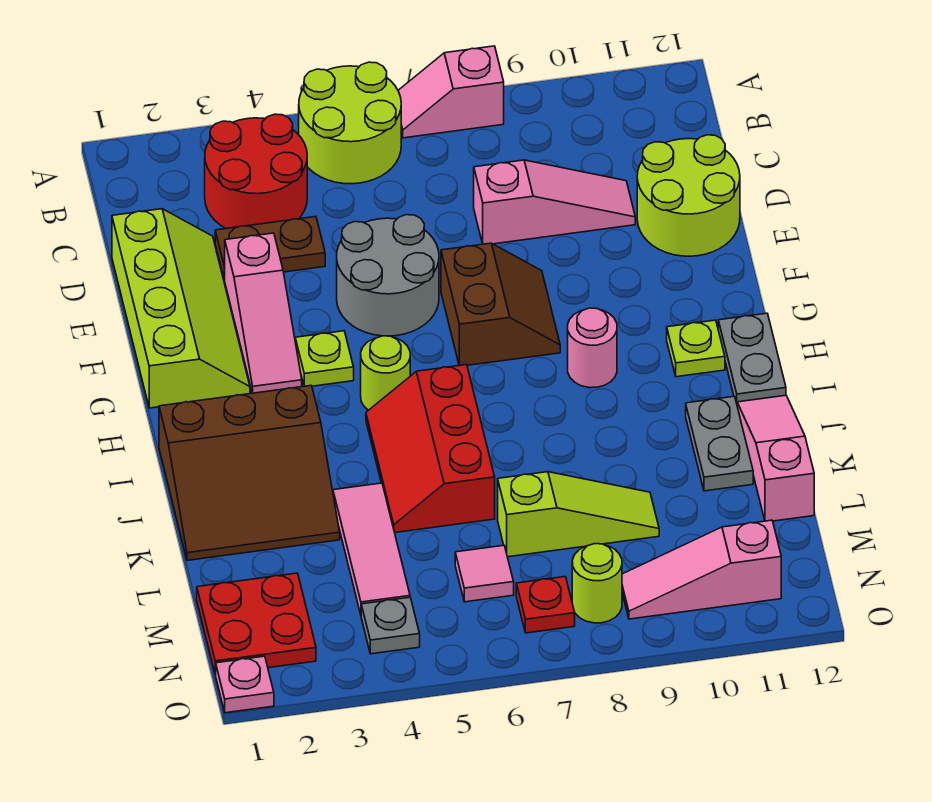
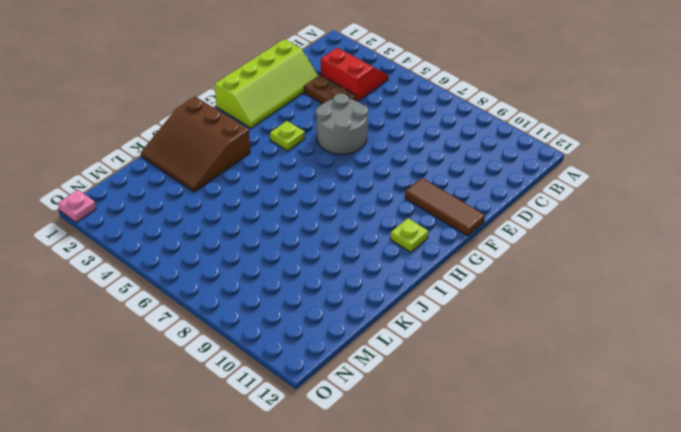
red 2x2 slope [321,48,388,102] -> red 2x2 round brick [205,114,307,229]
brown 1x3 tile [405,178,485,236] -> none
none -> lime 2x2 round brick [299,62,401,184]
none -> pink 1x2 slope [398,46,504,138]
none -> pink 1x3 slope [474,160,635,244]

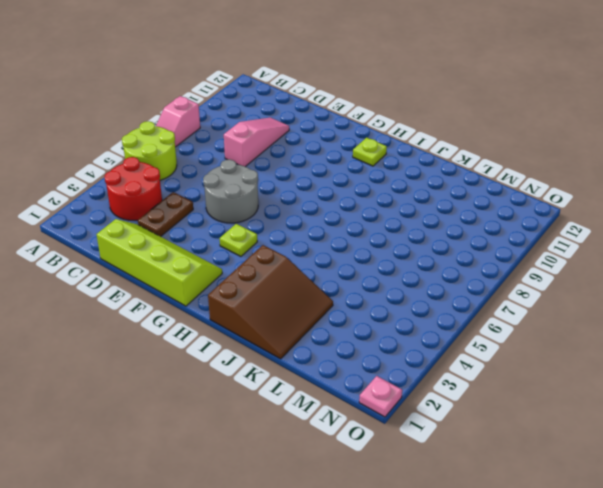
none -> lime 2x2 round brick [637,135,740,256]
none -> pink 1x3 slope [224,233,302,393]
none -> brown 2x2 slope [441,243,560,365]

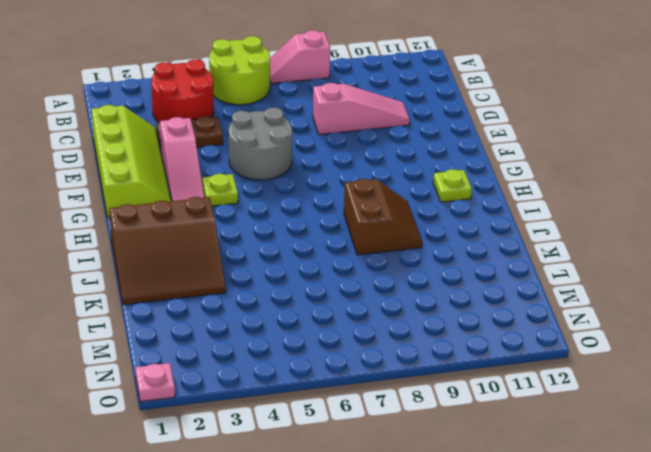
brown 2x2 slope [344,179,422,255] -> brown 2x2 slope moved to [441,243,560,365]
none -> lime 2x2 round brick [637,135,740,256]
none -> lime 1x1 round brick [361,336,410,410]
none -> pink 1x1 round brick [567,308,617,388]

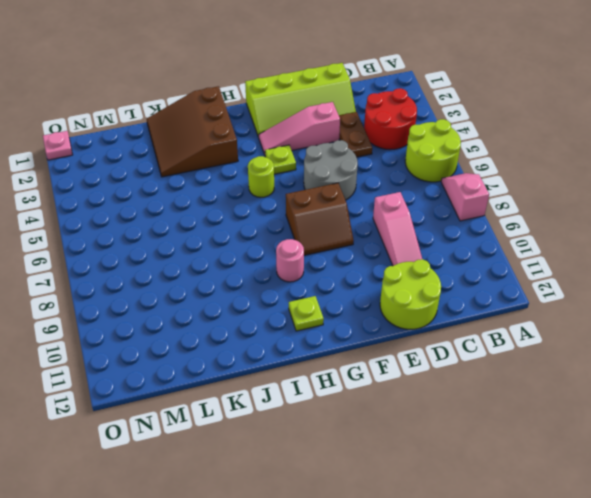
none -> grey 1x2 plate [718,313,786,403]
none -> red 2x3 slope [366,365,495,533]
none -> grey 1x2 plate [686,396,753,491]

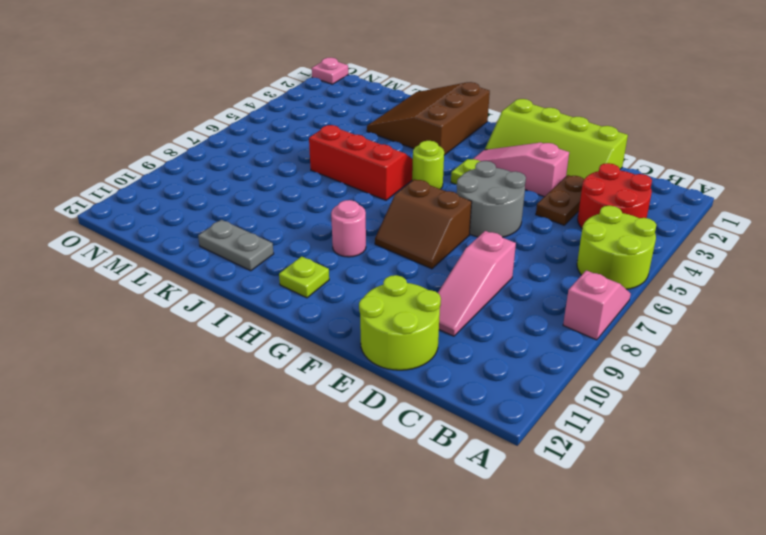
none -> grey 1x2 plate [718,313,786,403]
none -> pink 1x3 slope [737,395,814,521]
none -> pink 1x3 tile [333,483,410,614]

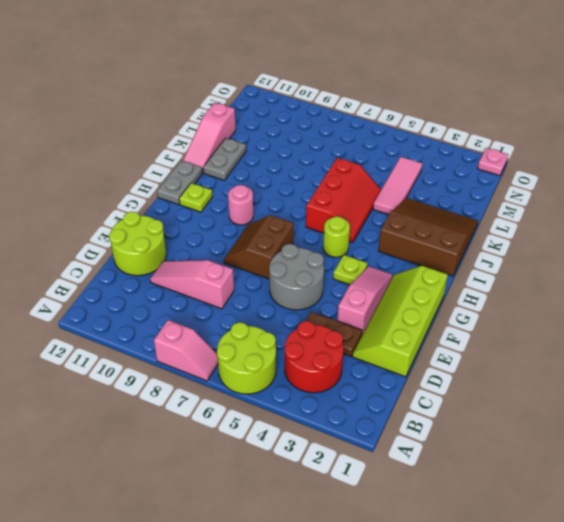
none -> lime 1x3 slope [498,472,659,557]
none -> red 2x2 plate [197,573,316,674]
none -> pink 1x1 tile [455,545,514,602]

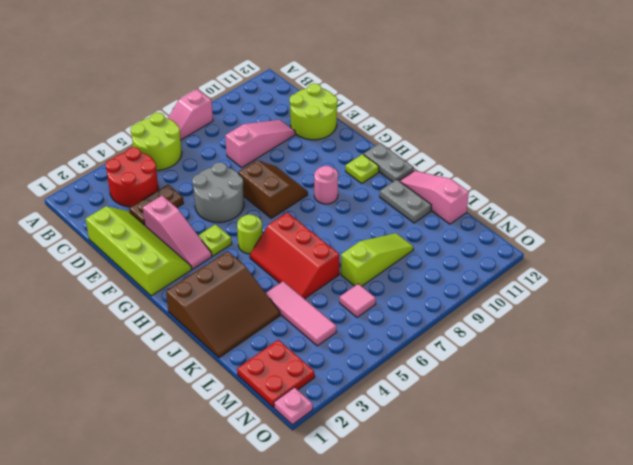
none -> grey 1x1 plate [361,597,420,654]
none -> red 1x1 plate [516,577,575,633]
none -> lime 1x1 round brick [572,544,622,623]

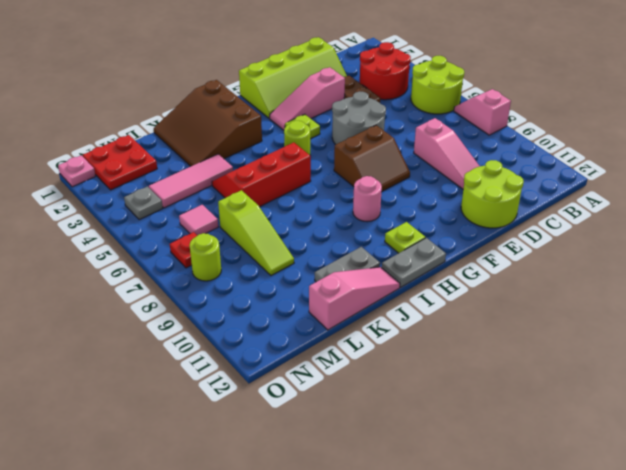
none -> pink 1x3 slope [622,520,781,619]

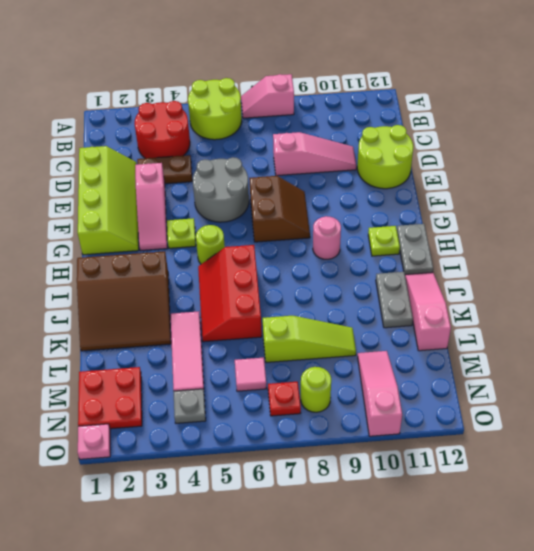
pink 1x3 slope [358,351,402,436] -> pink 1x3 slope turned to [622,520,781,619]

